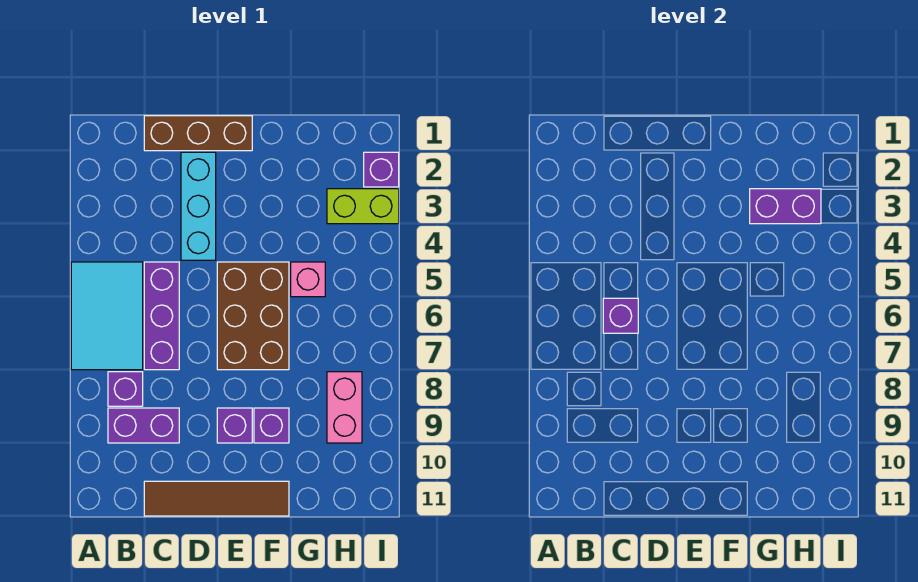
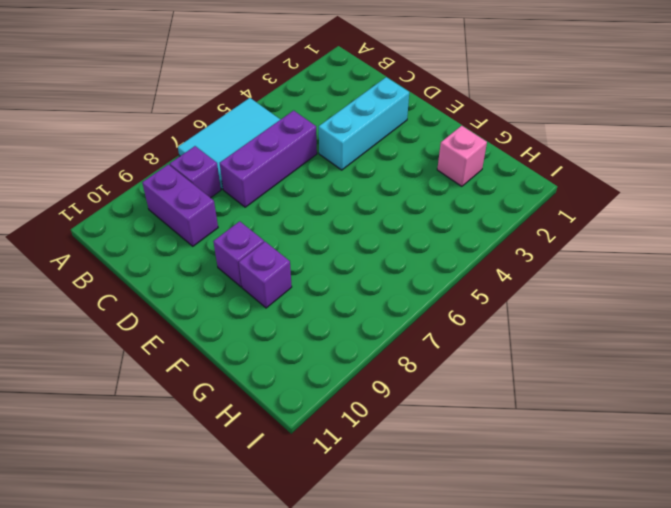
pink 1x1 brick [437,126,487,186] -> pink 1x1 brick moved to [291,262,325,297]
none -> brown 1x3 brick [144,116,252,151]
none -> brown 1x4 tile [144,481,289,516]
none -> brown 2x3 brick [217,262,289,370]

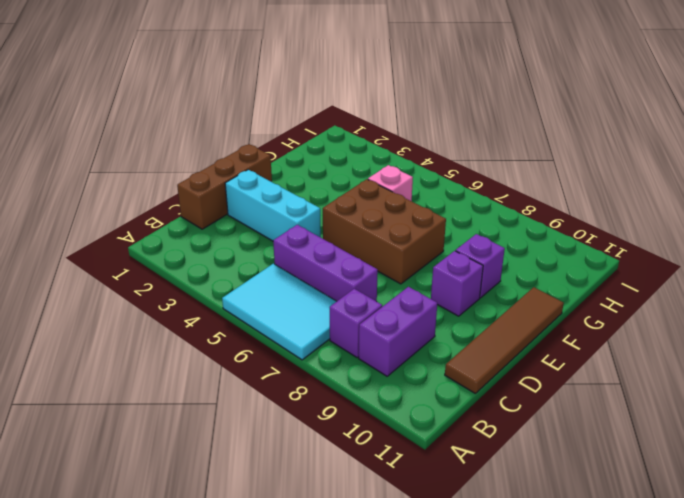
none -> lime 1x2 brick [327,189,399,224]
none -> pink 1x2 brick [327,372,362,443]
none -> purple 1x1 brick [364,152,399,187]

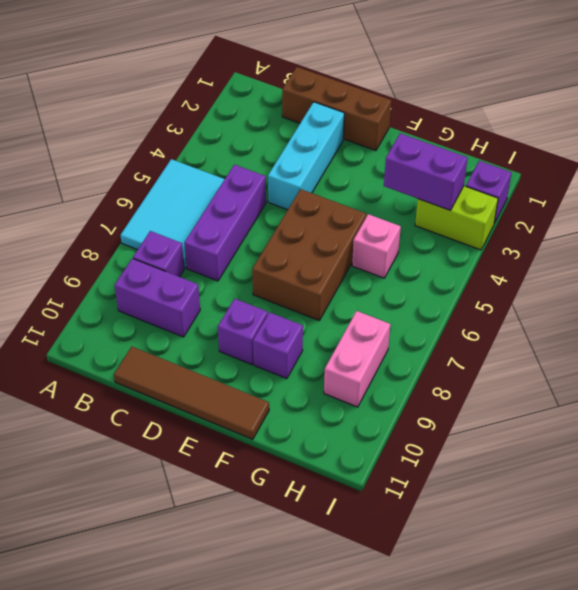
none -> purple 1x1 brick [603,298,638,333]

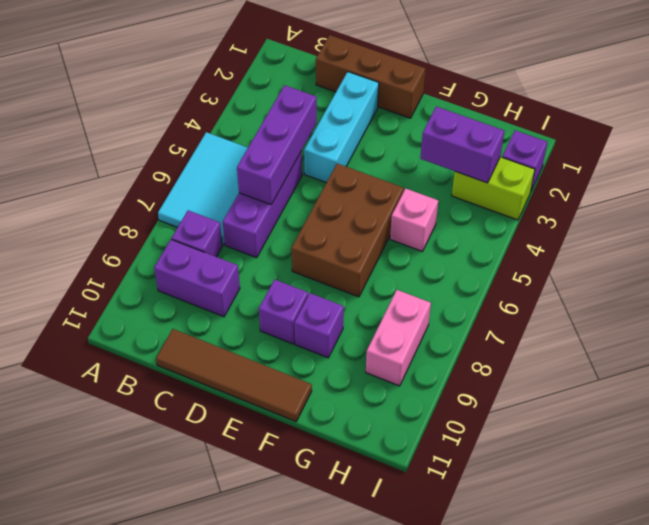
purple 1x3 brick [237,85,317,205] -> purple 1x1 brick [603,298,638,333]

